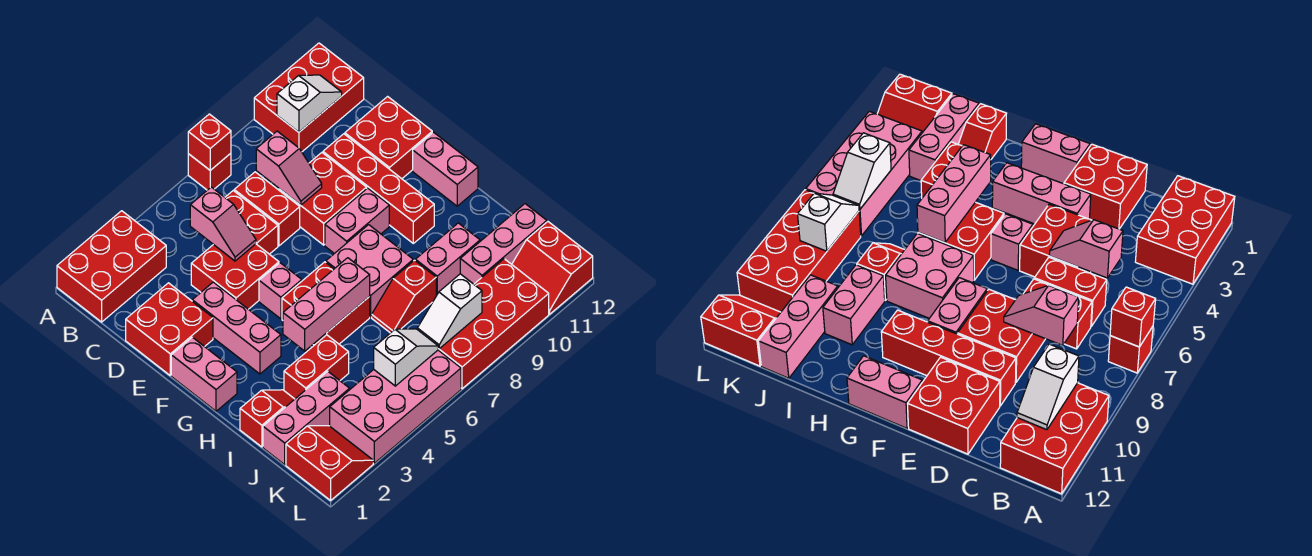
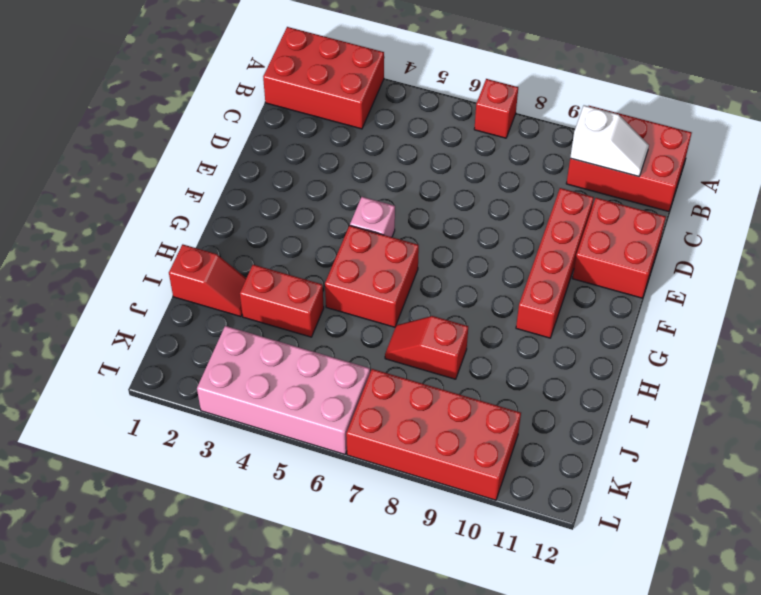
none -> red 1x2 brick [225,191,278,254]
none -> red 1x2 brick [234,172,300,246]
none -> red 2x2 brick [126,283,213,375]
none -> red 2x2 brick [191,244,279,309]

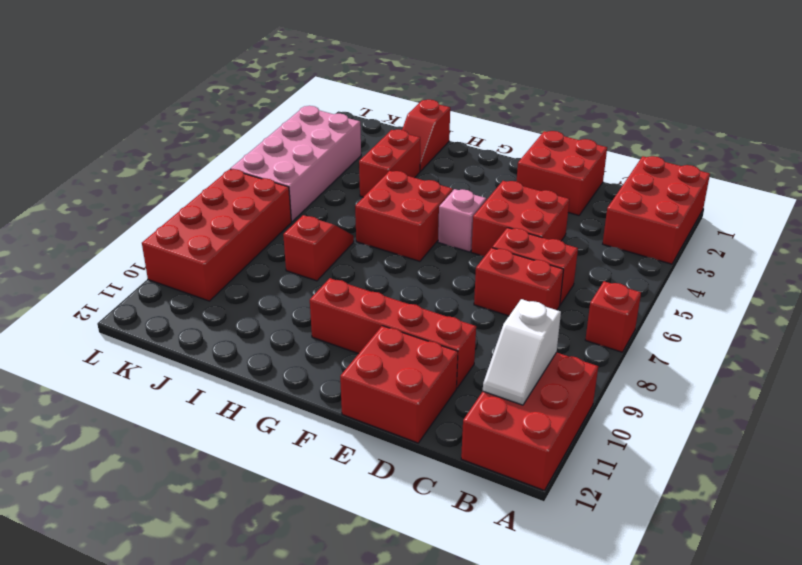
none -> red 2x2 brick [279,153,367,245]
none -> pink 1x3 brick [192,282,281,374]
none -> pink 1x2 brick [171,337,237,411]
none -> pink 1x2 brick [325,188,389,253]

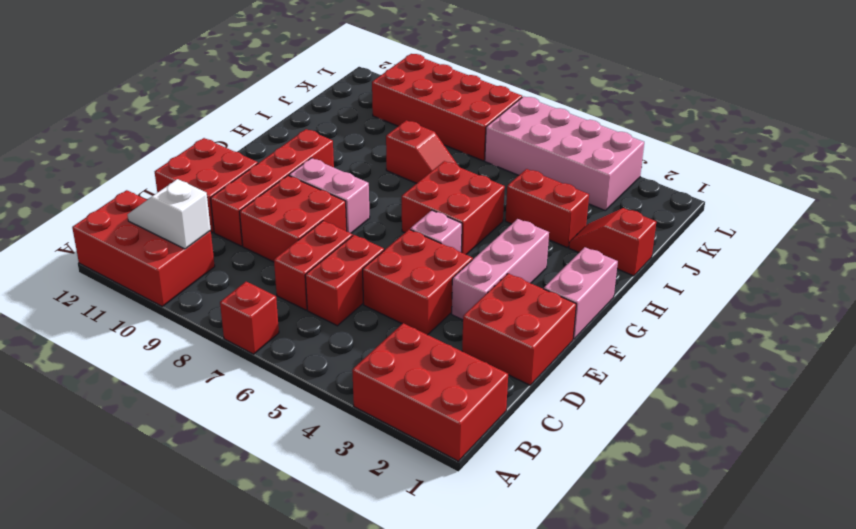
none -> pink 1x2 brick [413,132,478,206]
none -> pink 2x2 brick [326,225,413,317]
none -> pink 1x2 brick [415,223,480,296]
none -> pink 1x3 brick [263,371,350,465]

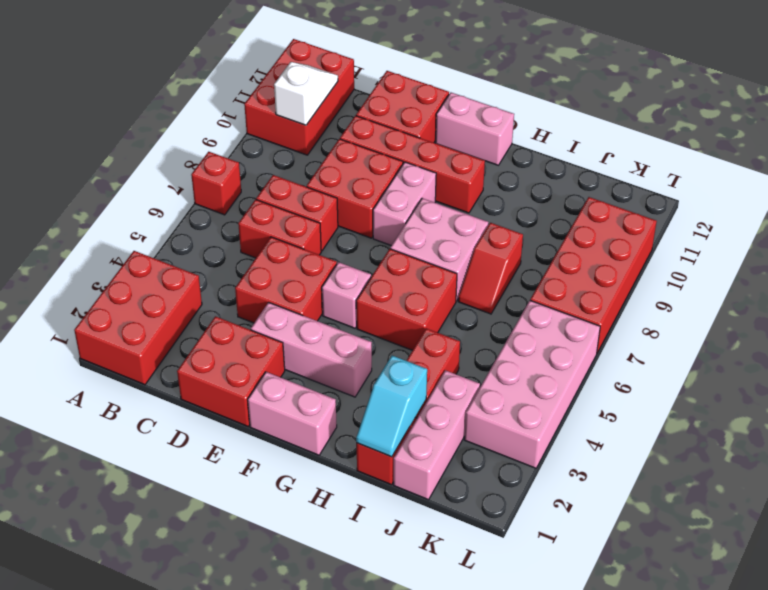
cyan 1x2 slope [356,356,427,457] -> none
none -> pink 1x2 brick [415,223,480,296]
none -> pink 1x3 brick [460,204,547,284]
none -> red 2x2 slope [286,426,373,500]
none -> red 2x2 slope [512,222,593,314]

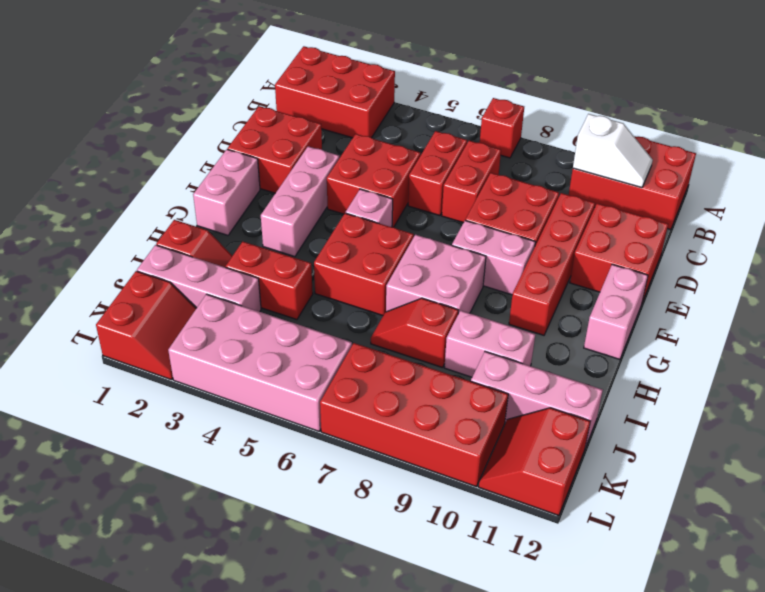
none -> red 1x1 brick [188,114,231,170]
none -> pink 1x2 slope [190,187,256,261]
none -> pink 1x2 slope [256,131,322,205]
none -> pink 1x3 brick [283,258,370,351]

